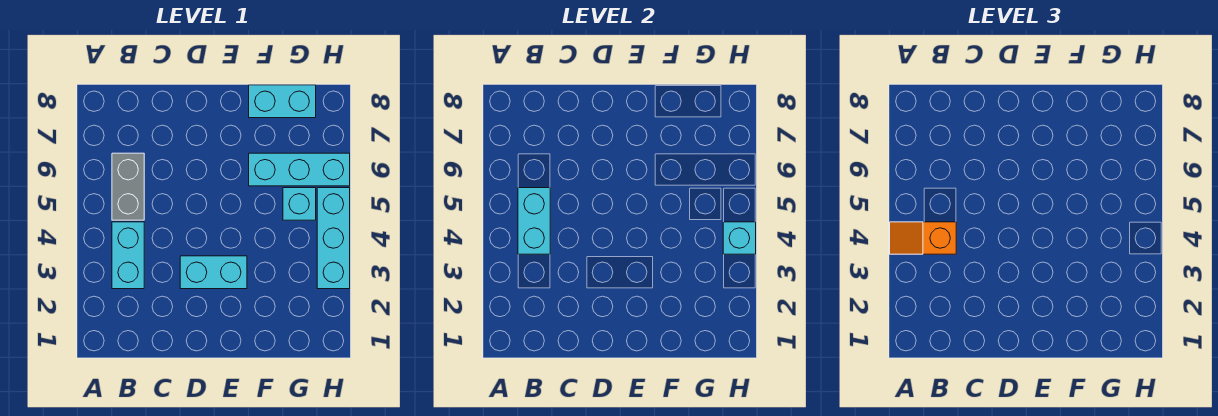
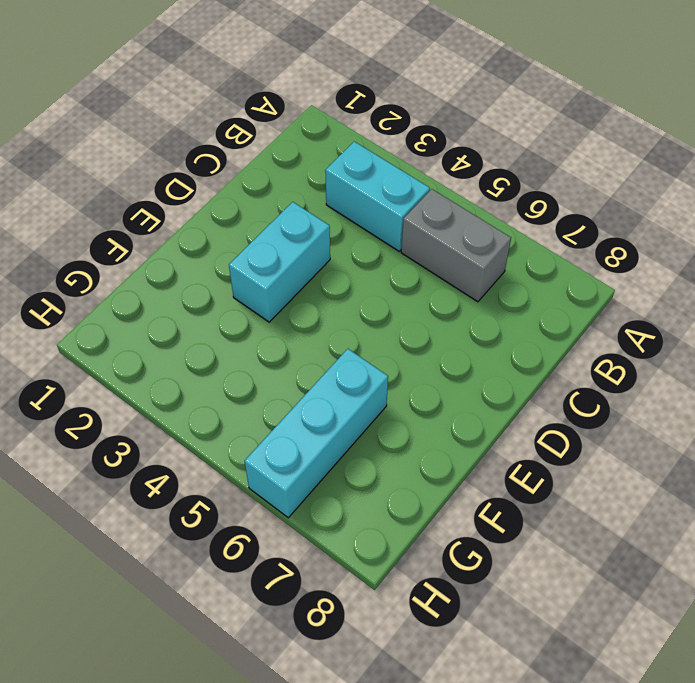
none -> cyan 1x2 brick [249,85,316,118]
none -> cyan 1x1 brick [283,188,316,220]

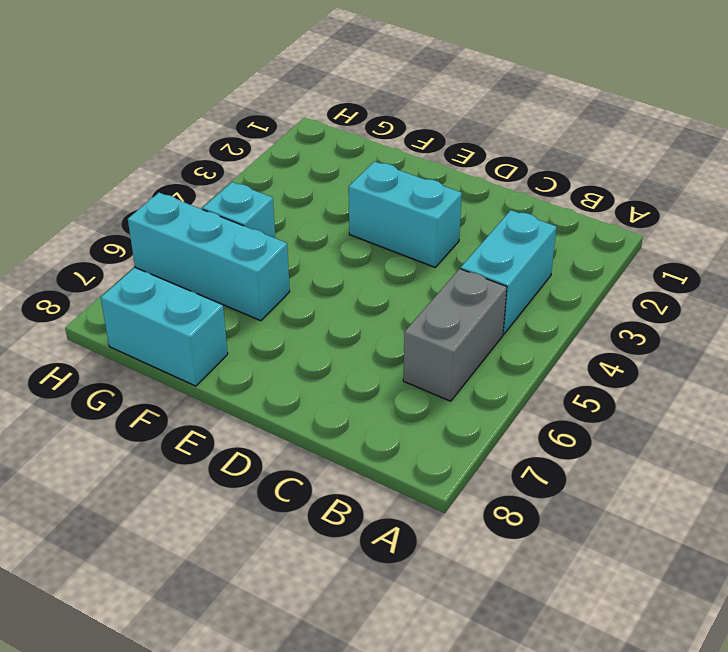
none -> cyan 1x3 brick [317,188,350,289]
none -> cyan 1x2 brick [518,188,550,254]

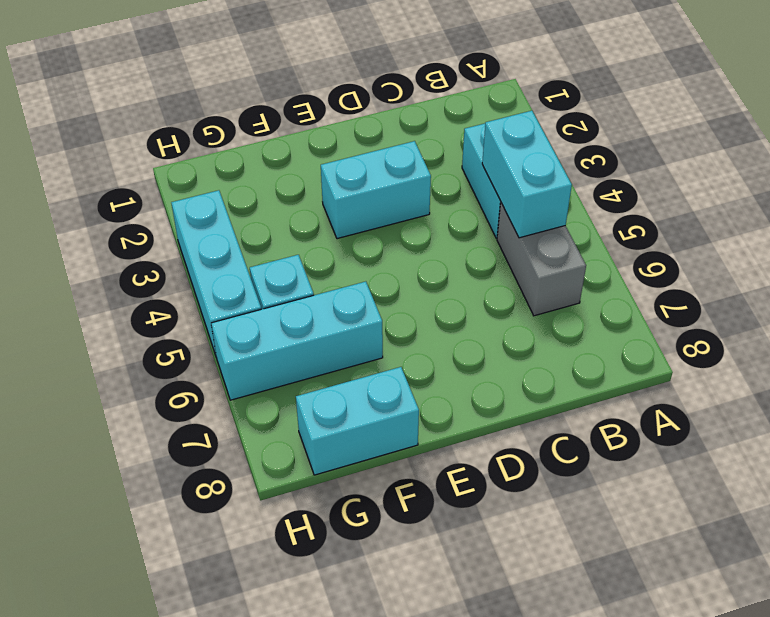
none -> cyan 1x1 brick [723,222,756,254]
none -> orange 1x2 slope [890,222,956,254]

